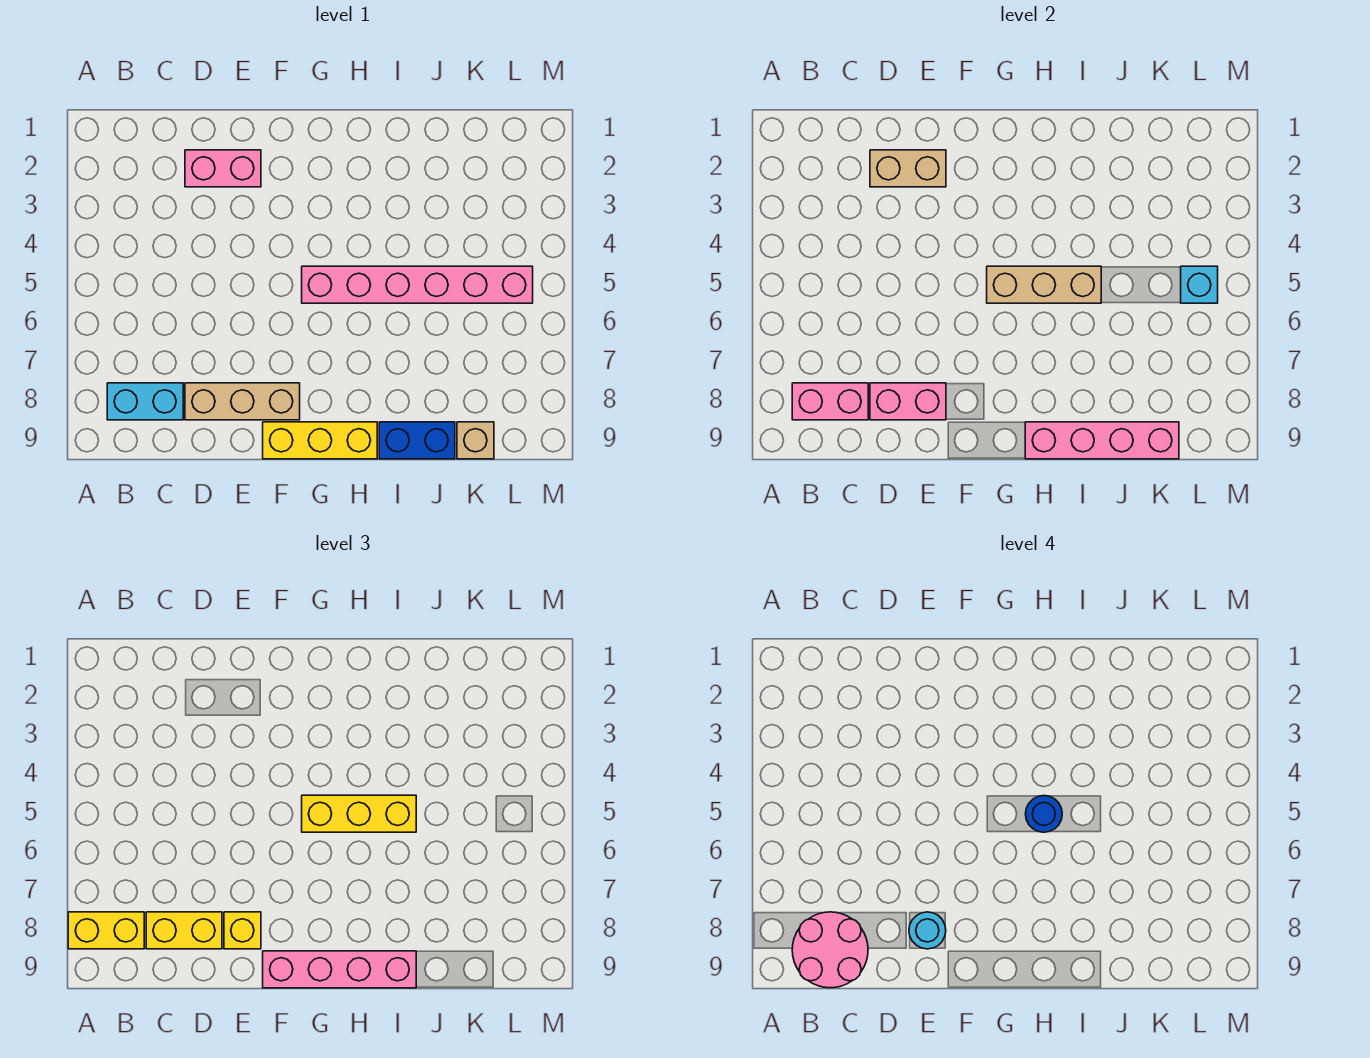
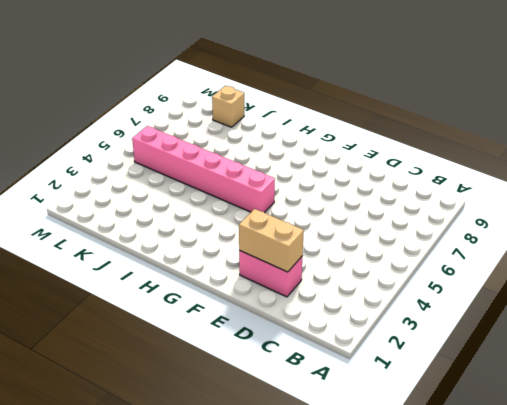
none -> cyan 1x2 brick [107,383,183,420]
none -> tan 1x3 brick [185,383,300,420]
none -> yellow 1x3 brick [263,422,377,459]

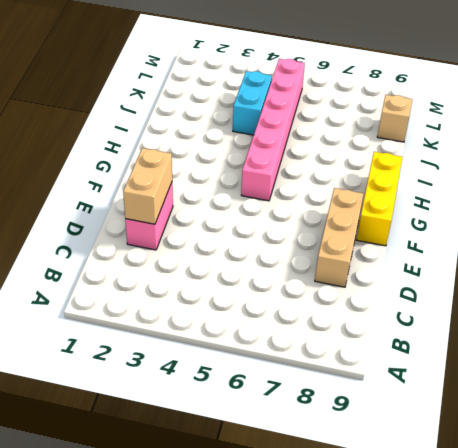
cyan 1x2 brick [233,71,272,135] -> cyan 1x2 brick moved to [107,383,183,420]
none -> blue 1x2 brick [379,422,455,459]
none -> pink 1x2 brick [792,383,868,420]
none -> pink 1x2 brick [870,383,946,420]

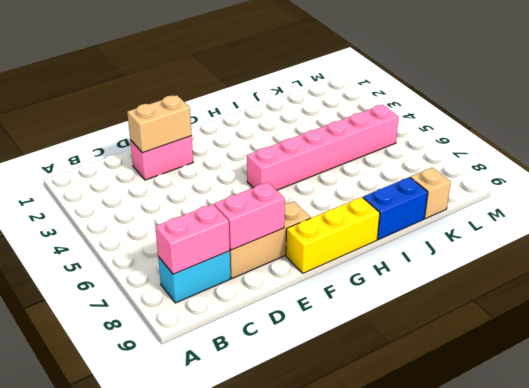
none -> tan 1x3 brick [987,266,1101,303]
none -> pink 1x4 brick [1025,422,1179,459]
none -> cyan 1x1 brick [1181,266,1218,303]

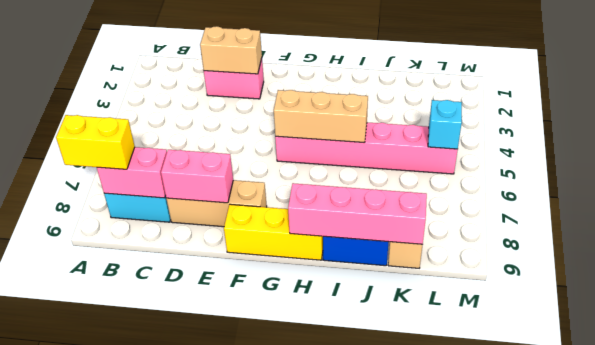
none -> yellow 1x2 brick [146,912,222,949]
none -> yellow 1x1 brick [224,912,261,949]
none -> pink 1x4 brick [263,951,416,988]

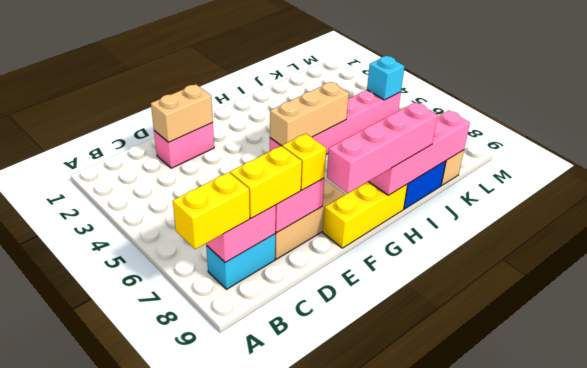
none -> yellow 1x3 brick [302,795,416,832]
none -> pink 2x2 round brick [792,912,868,988]
none -> cyan 1x1 round brick [909,912,946,949]

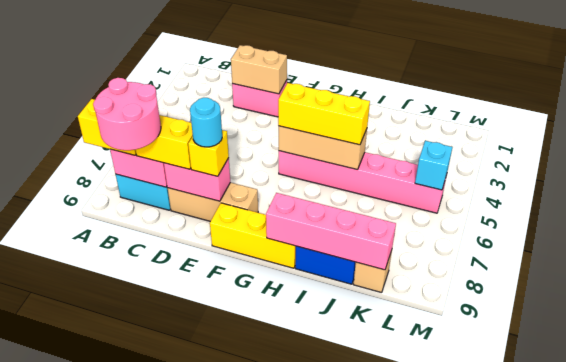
none -> pink 1x4 brick [263,951,416,988]
none -> blue 1x1 round brick [1026,796,1062,832]

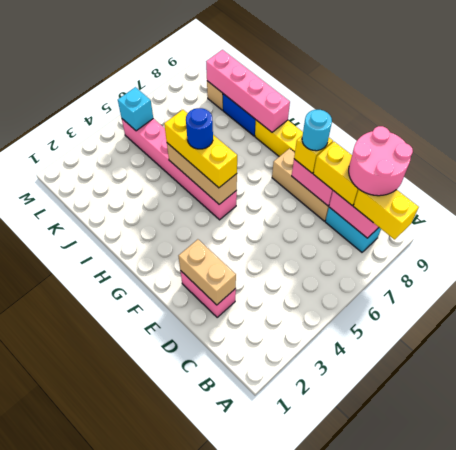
none -> pink 1x4 brick [263,951,416,988]

